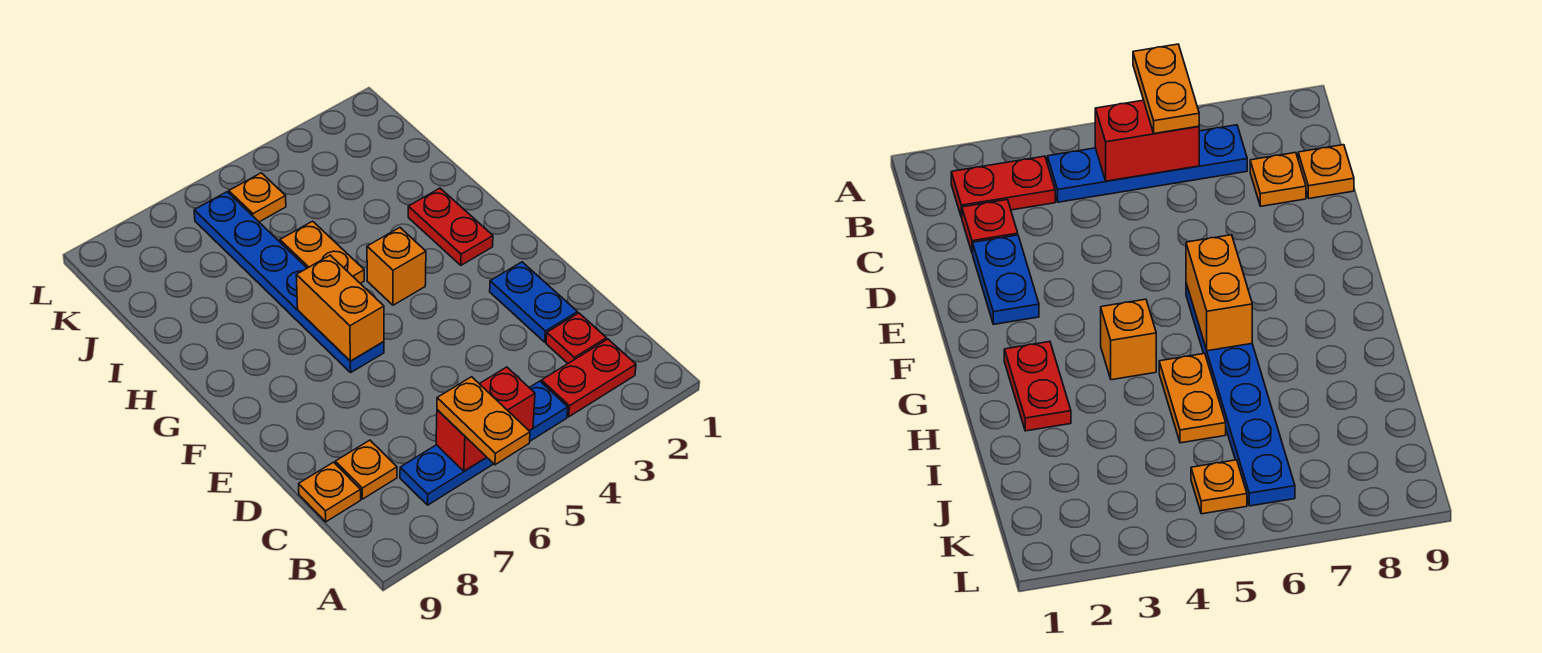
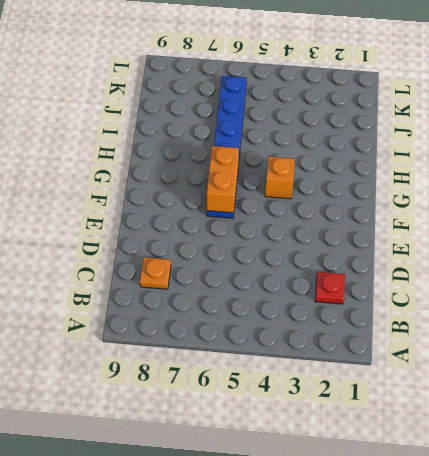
none -> red 1x2 plate [541,339,636,417]
none -> blue 1x4 plate [400,381,568,505]
none -> orange 1x1 plate [299,462,361,522]

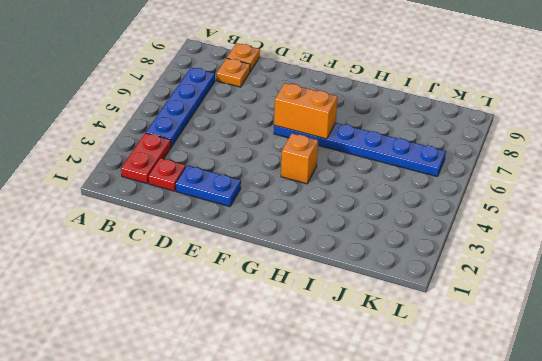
none -> red 1x2 plate [408,188,493,265]
none -> orange 1x2 plate [280,221,364,283]
none -> orange 1x1 plate [229,173,286,222]

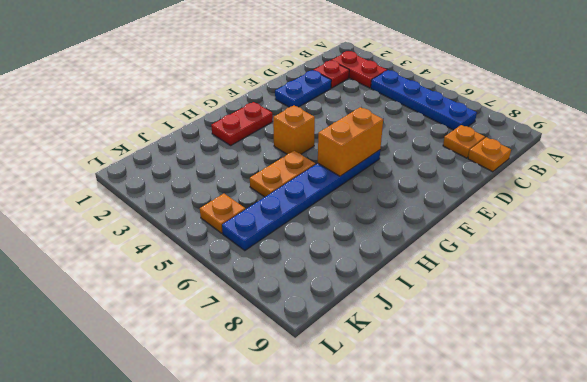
none -> red 1x2 brick [436,367,535,471]
none -> orange 1x2 plate [437,377,530,465]

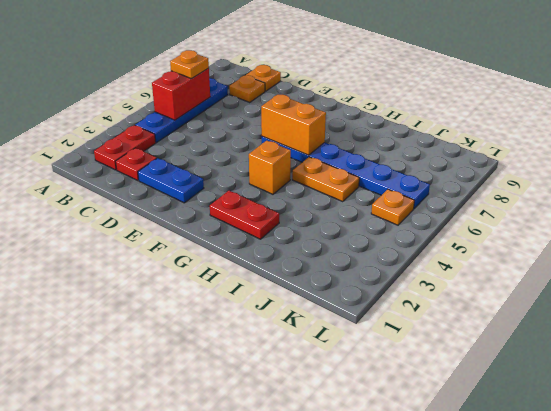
orange 1x1 plate [170,50,209,79] -> orange 1x2 plate [437,377,530,465]

